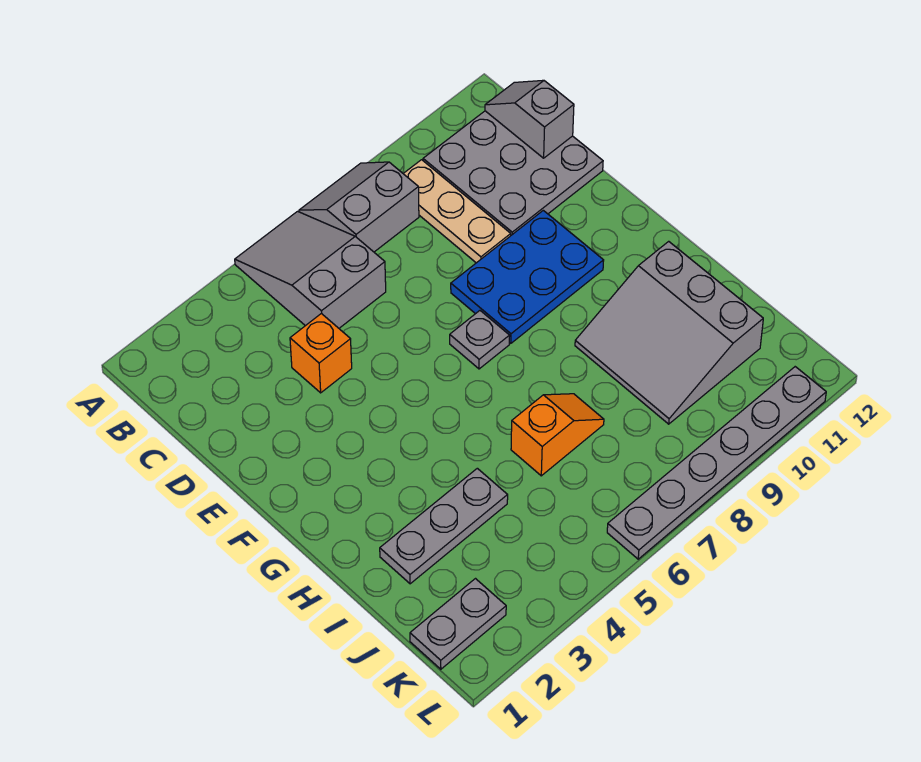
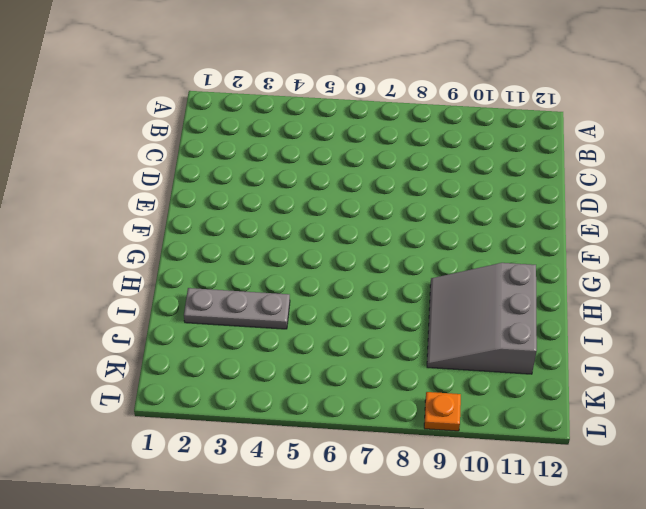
orange 1x1 plate [424,392,461,431] -> grey 1x6 plate [607,367,826,559]
none -> grey 2x3 slope [235,211,386,328]
none -> grey 2x2 slope [299,162,419,252]
none -> tan 1x3 plate [403,160,511,263]

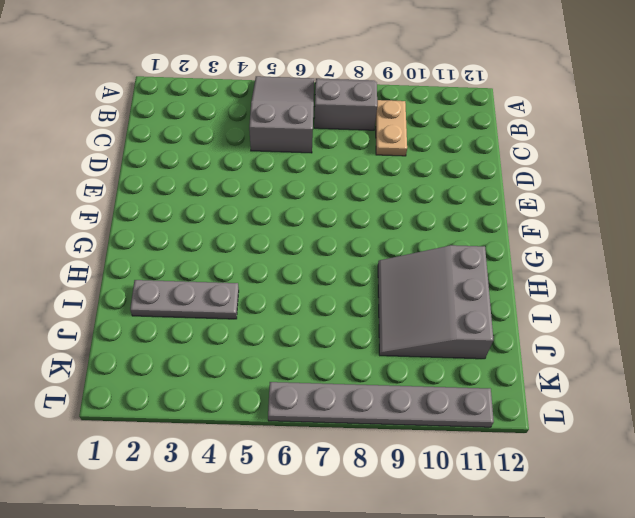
tan 1x2 plate [376,100,407,156] -> tan 1x3 plate [403,160,511,263]
none -> grey 3x3 plate [423,111,603,235]
none -> orange 1x1 brick [290,313,352,393]
none -> blue 2x3 plate [451,210,604,343]

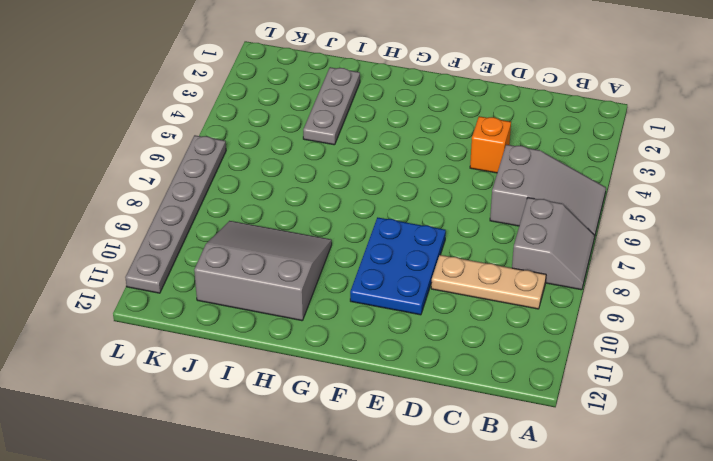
none -> grey 3x3 plate [423,111,603,235]
none -> grey 1x1 plate [450,311,510,369]
none -> orange 1x2 slope [511,394,604,476]

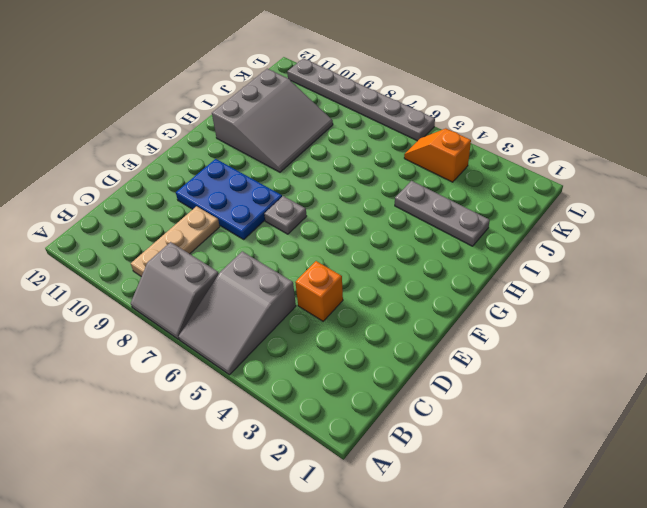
orange 1x2 slope [404,129,471,182] -> orange 1x2 slope moved to [511,394,604,476]
none -> grey 3x3 plate [423,111,603,235]
none -> grey 1x2 plate [410,579,506,669]
none -> grey 1x2 slope [485,80,574,158]

